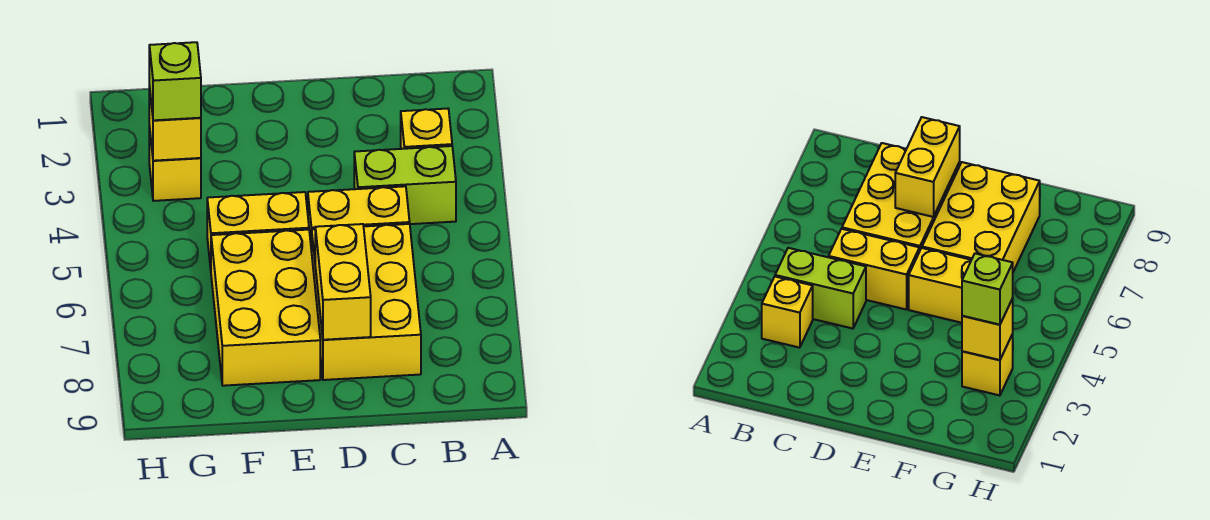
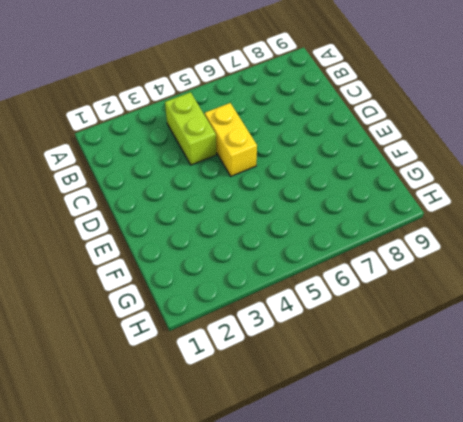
none -> yellow 1x1 brick [401,109,452,149]
none -> yellow 2x3 brick [312,224,421,380]

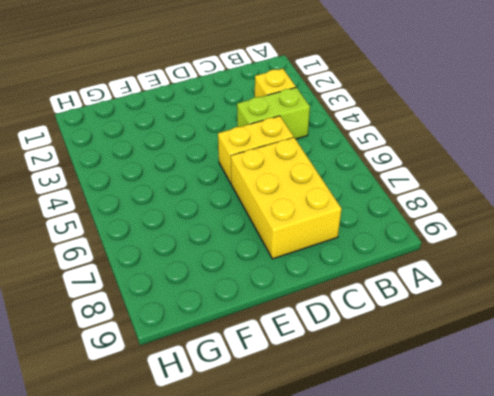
none -> yellow 1x2 brick [207,192,309,269]
none -> yellow 2x3 brick [211,230,320,386]

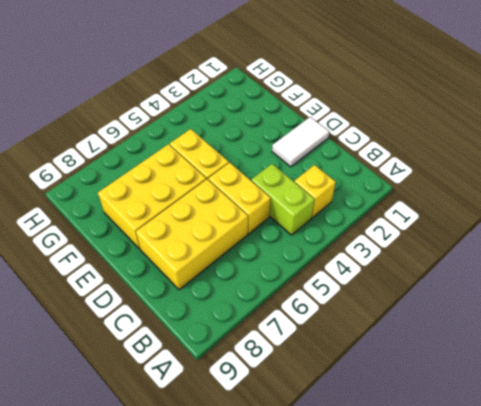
white 1x2 tile [272,117,329,167] -> none
none -> yellow 1x1 brick [149,126,201,201]
none -> yellow 1x2 brick [315,224,371,340]

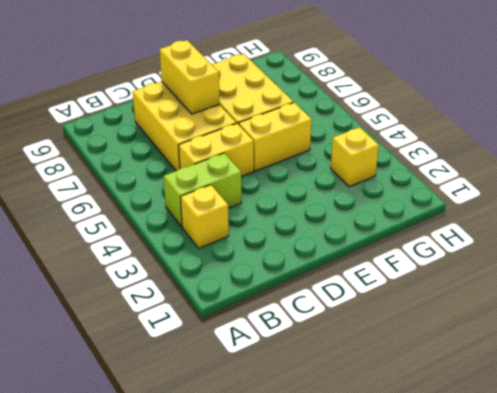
none -> yellow 1x1 brick [149,86,201,161]
none -> lime 1x1 brick [149,42,201,120]

